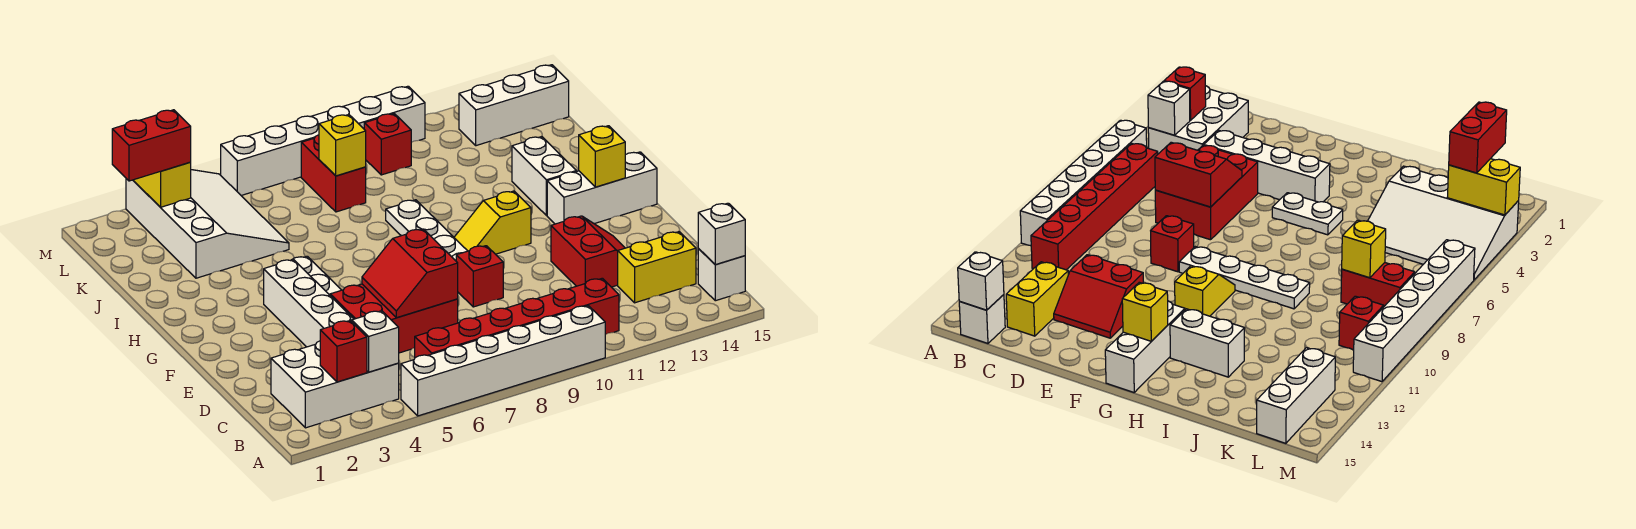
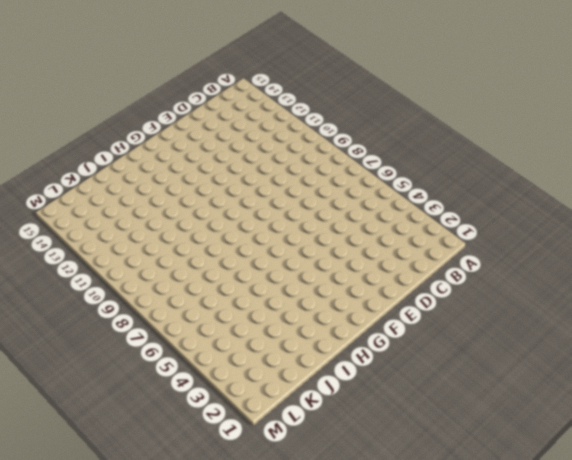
none -> white 1x6 brick [401,306,605,416]
none -> white 2x3 brick [271,341,399,428]
none -> red 1x6 brick [415,278,619,358]

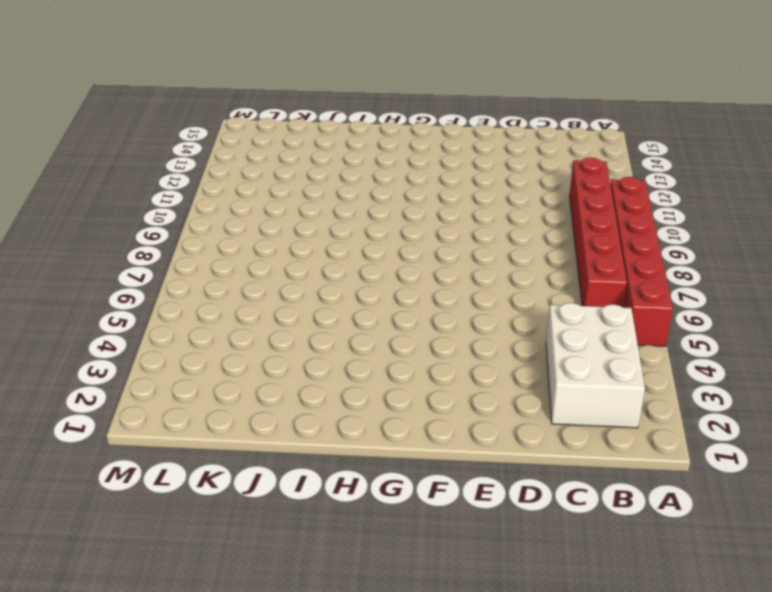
red 1x6 brick [610,177,673,346] -> white 1x6 brick [401,306,605,416]
none -> white 1x1 brick [698,249,745,301]
none -> yellow 1x2 brick [618,232,696,303]
none -> white 1x4 brick [264,260,353,347]

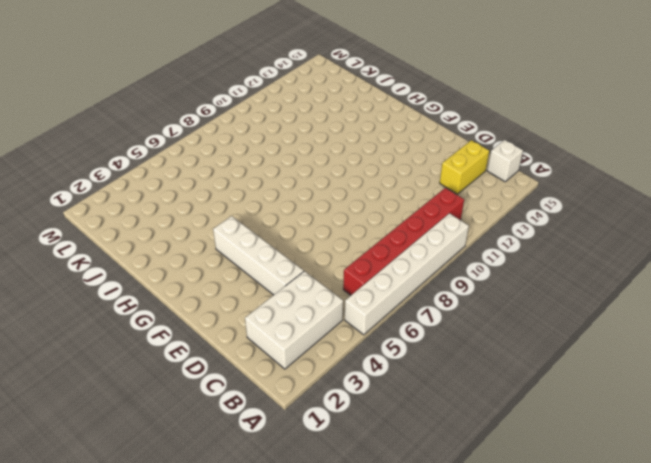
none -> red 2x3 brick [330,284,458,353]
none -> red 2x2 slope [551,216,625,287]
none -> red 1x1 brick [456,246,503,307]

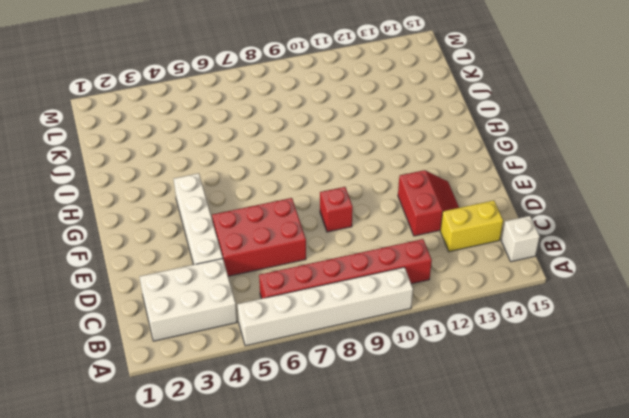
none -> white 1x4 plate [386,200,467,261]
none -> white 1x2 plate [292,256,341,295]
none -> yellow 1x2 slope [454,191,531,254]

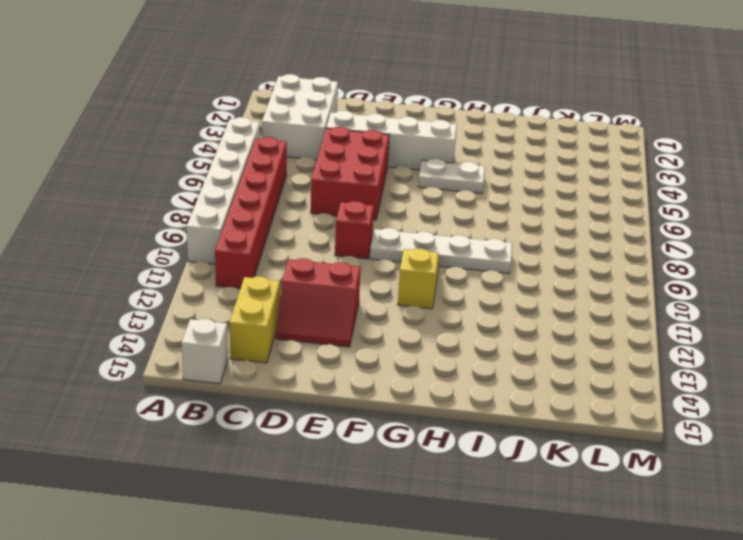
none -> white 1x3 brick [547,152,657,224]
none -> white 1x2 brick [512,137,576,215]
none -> white 3x4 slope [126,170,289,278]

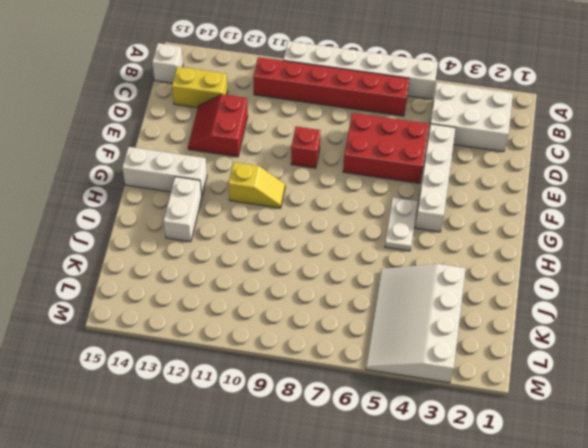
none -> white 1x4 plate [386,200,467,261]
none -> red 1x2 brick [301,135,366,212]
none -> red 1x1 brick [364,114,411,175]

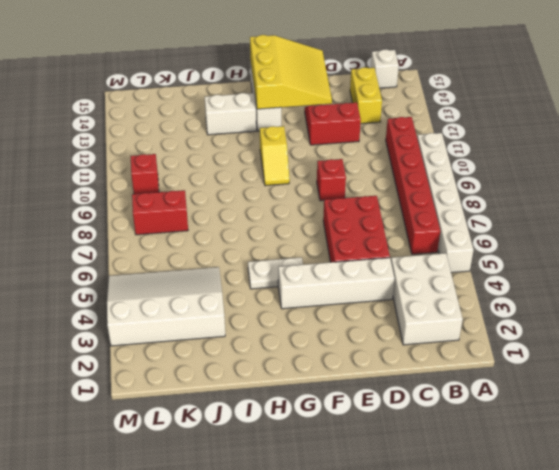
yellow 3x3 slope [250,35,332,109] -> yellow 1x1 brick [579,126,625,187]
none -> white 1x4 plate [386,200,467,261]
none -> white 1x3 brick [459,65,569,146]
none -> white 1x6 brick [221,86,425,195]

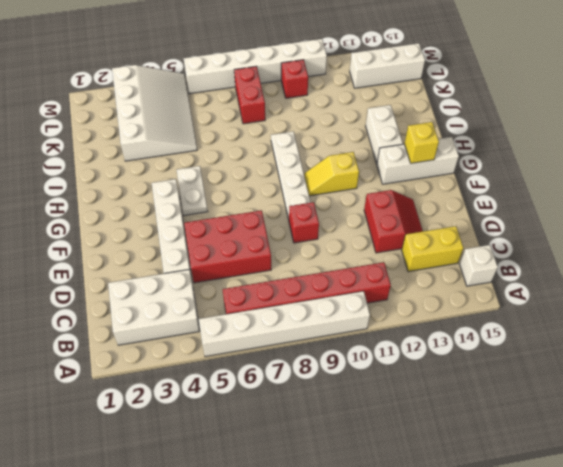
none -> red 1x1 brick [320,321,367,382]
none -> white 1x1 brick [352,311,399,372]
none -> white 1x1 brick [698,203,745,265]

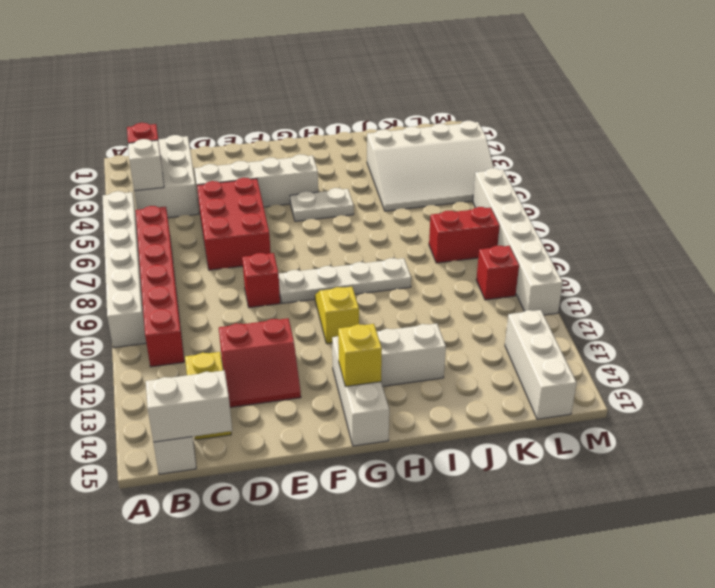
white 1x2 brick [146,370,232,442] -> white 1x1 brick [698,203,745,265]
none -> red 2x2 slope [362,229,458,318]
none -> yellow 1x1 brick [319,114,366,176]
none -> yellow 1x2 brick [133,162,191,207]

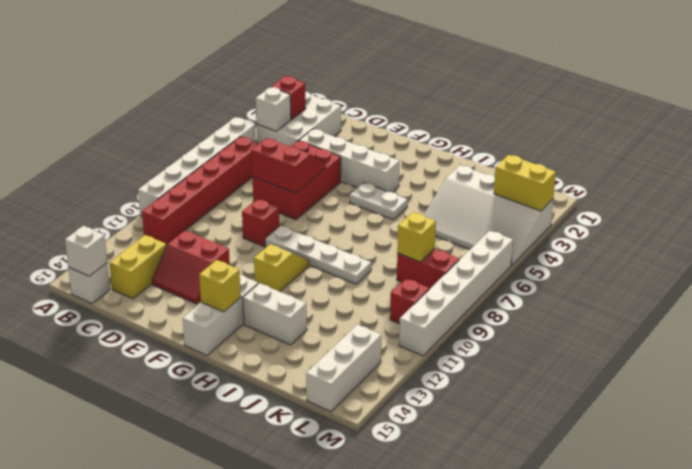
none -> red 1x2 brick [112,110,191,181]

